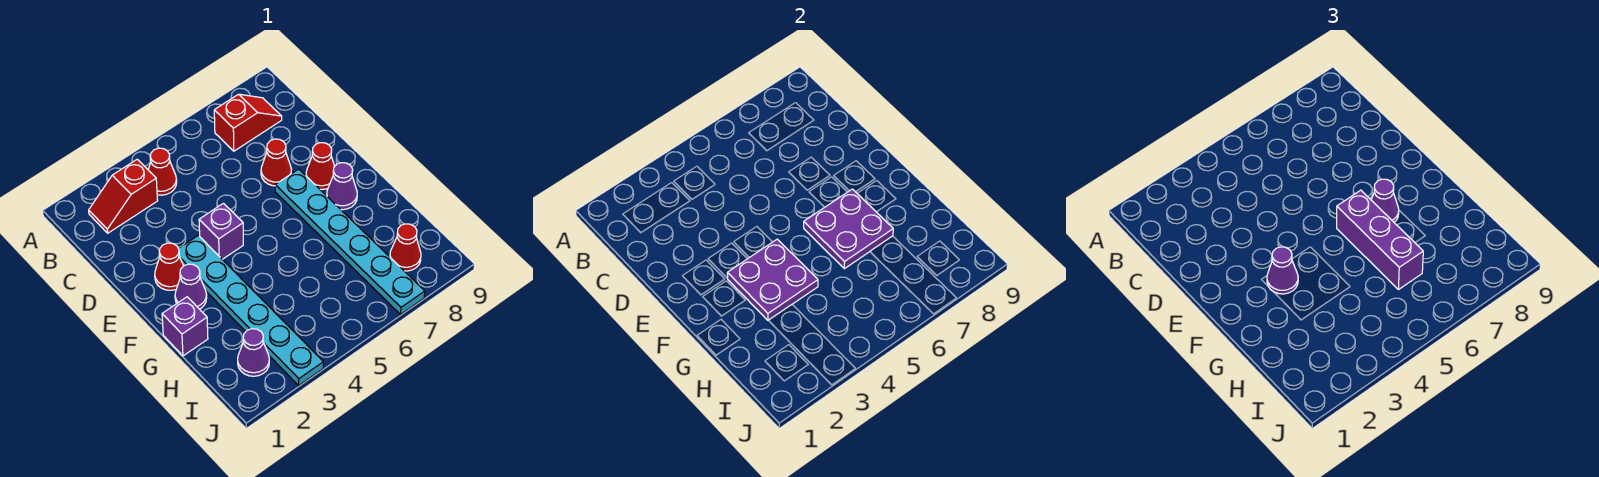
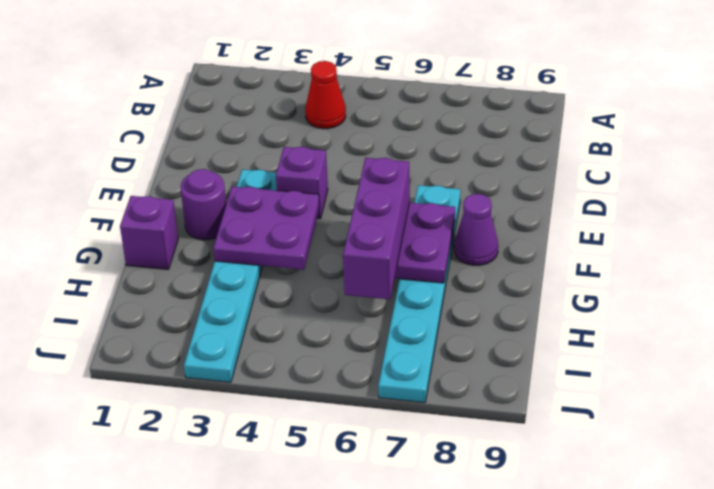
purple 1x1 round brick [181,169,226,240] -> purple 1x1 cone [175,264,207,309]
none -> red 1x2 slope [89,159,158,233]
none -> red 1x2 slope [214,94,282,151]
none -> red 1x1 cone [261,139,291,186]

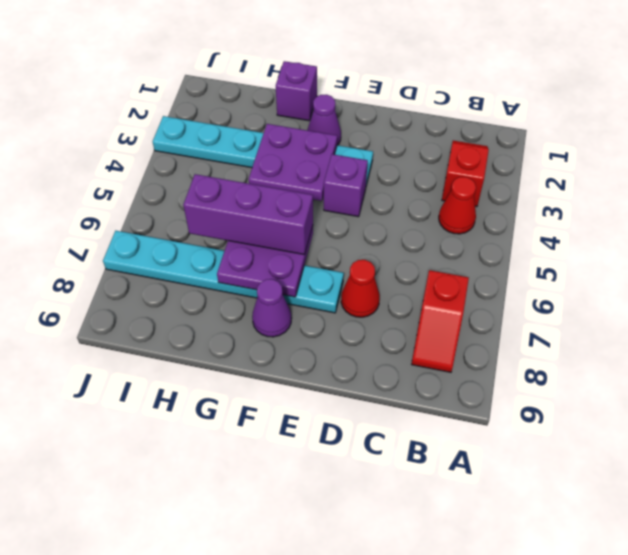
none -> red 1x1 cone [155,243,183,290]
none -> red 1x1 cone [306,143,335,190]
none -> purple 1x1 cone [238,329,269,376]

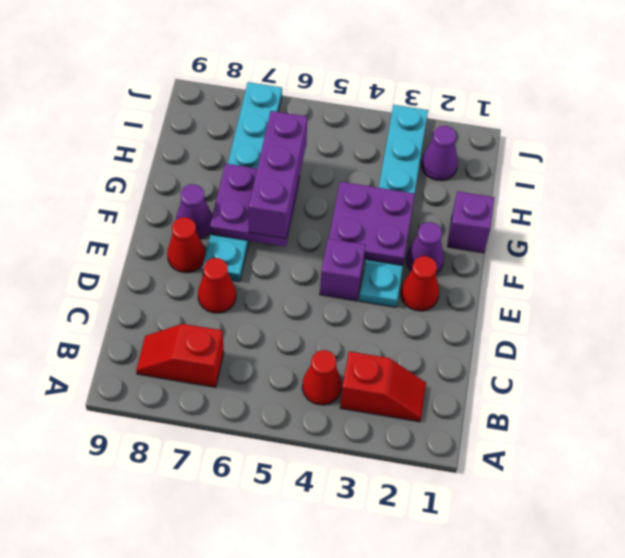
none -> red 1x1 cone [390,224,421,271]
none -> purple 1x1 cone [1267,247,1298,294]
none -> purple 1x1 cone [1371,179,1399,222]

